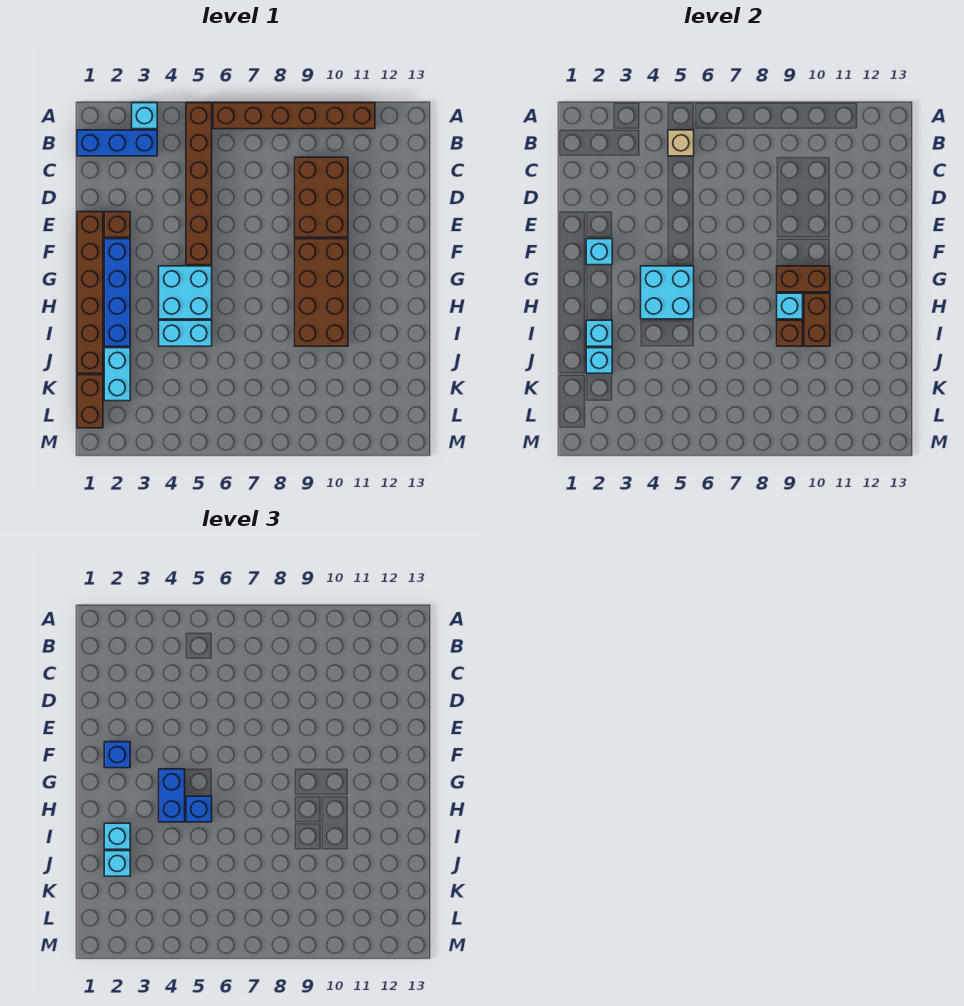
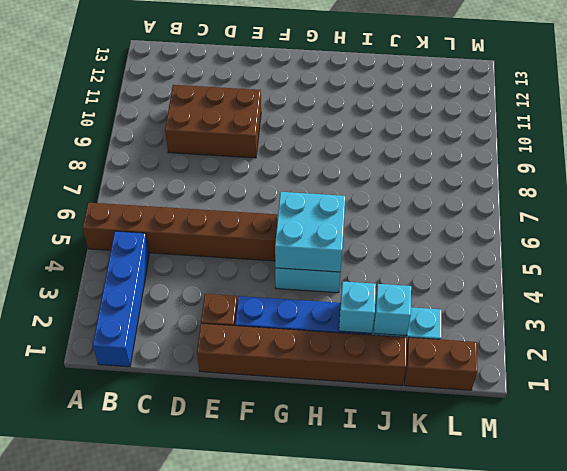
blue 1x4 brick [93,231,149,367] -> blue 1x3 brick [77,130,157,156]
none -> cyan 1x1 brick [132,103,157,129]
none -> brown 1x6 brick [213,103,375,129]
none -> brown 2x4 brick [295,239,348,346]

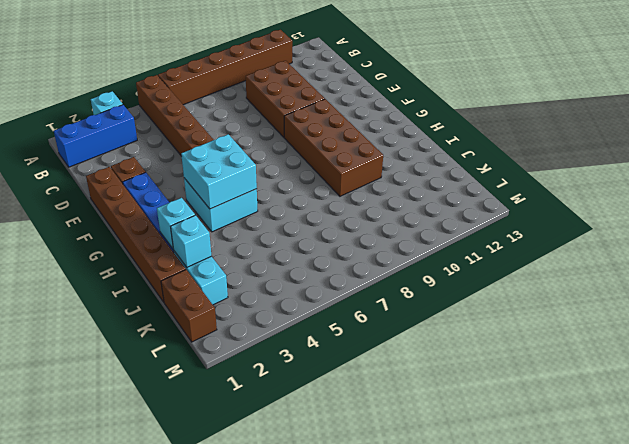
none -> cyan 1x2 brick [159,320,212,346]
none -> tan 1x1 brick [668,130,694,156]
none -> cyan 1x1 brick [586,239,612,265]

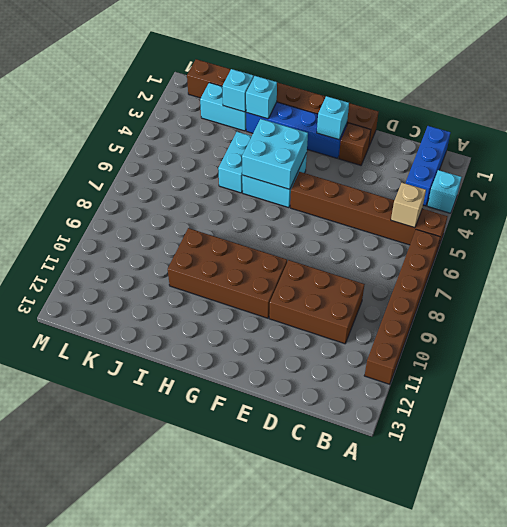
none -> brown 1x2 brick [777,266,830,292]
none -> cyan 1x1 brick [777,293,803,319]
none -> brown 1x2 brick [804,293,830,346]

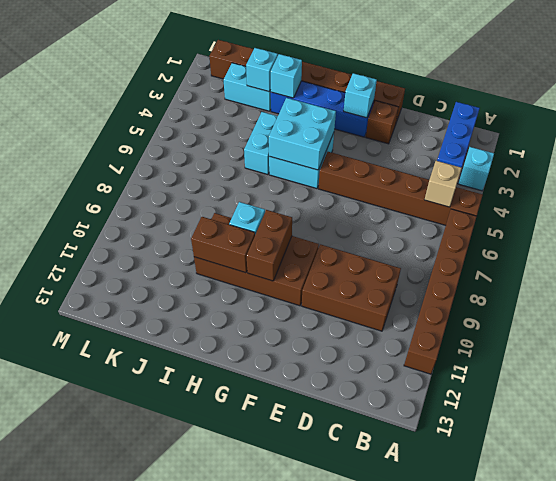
none -> brown 1x1 brick [777,320,803,346]
none -> blue 1x1 brick [104,742,130,768]
none -> blue 1x2 brick [159,769,185,822]

